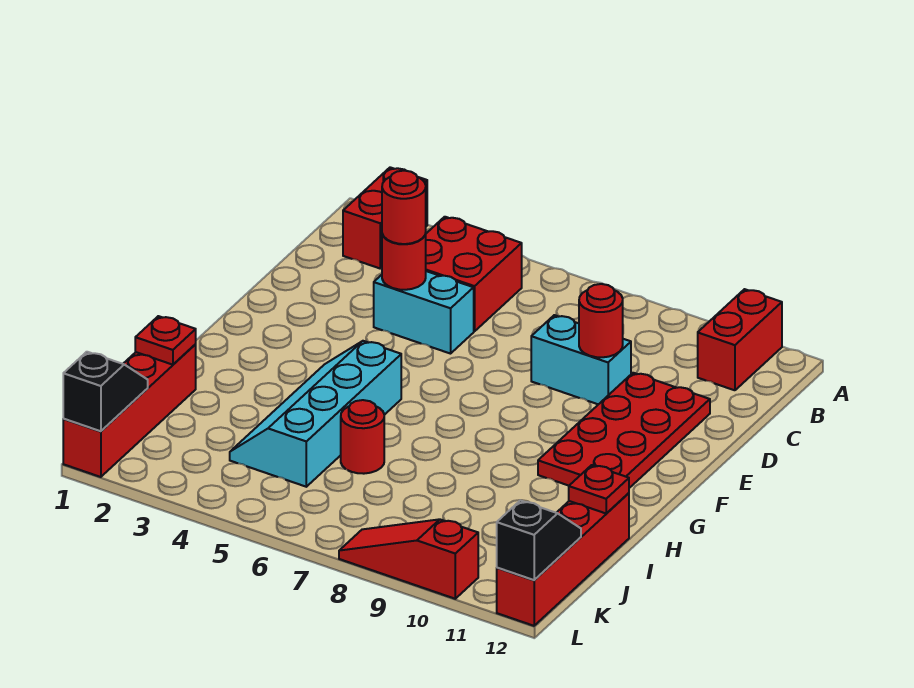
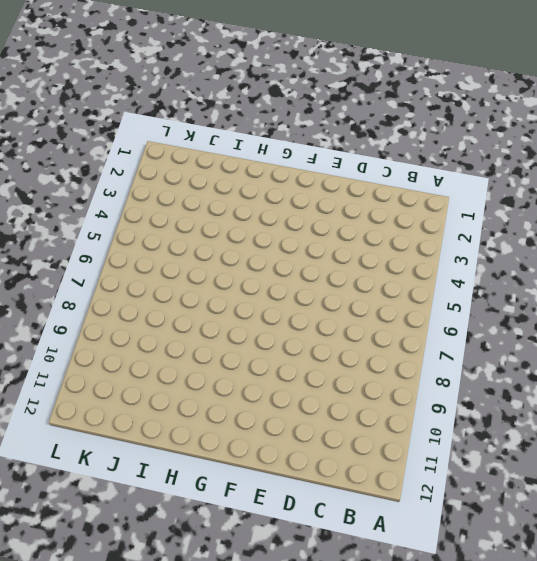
none -> red 1x2 brick [343,167,427,268]
none -> red 1x2 brick [698,289,782,390]
none -> red 2x2 brick [426,217,522,331]

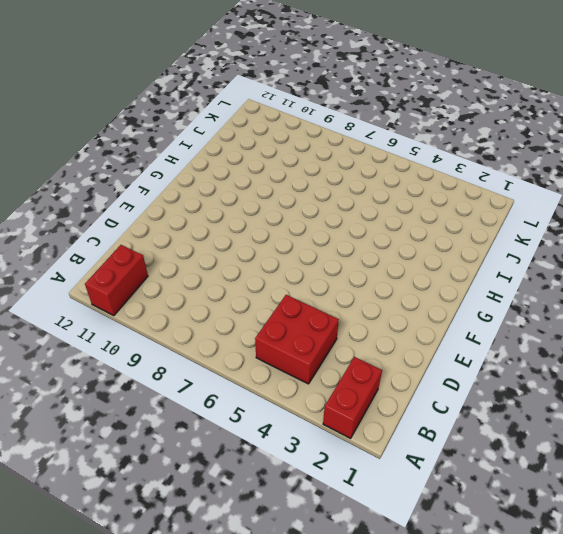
none -> cyan 1x2 brick [374,271,474,354]
none -> cyan 1x2 brick [531,315,631,404]
none -> red 2x4 plate [538,373,710,488]

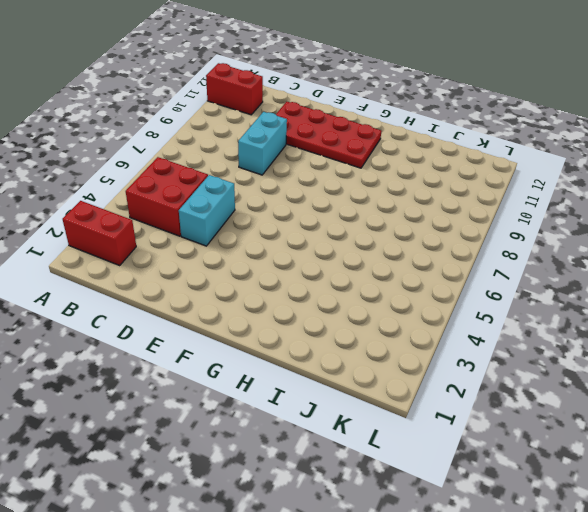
none -> cyan 2x4 slope [230,341,401,487]
none -> red 1x4 brick [63,344,196,477]
none -> red 1x1 round brick [341,400,384,474]

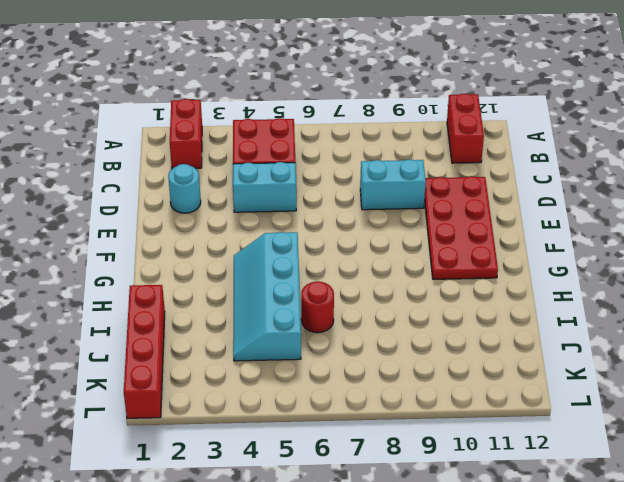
cyan 1x1 round brick [168,164,201,213] -> none
none -> red 1x4 brick [497,493,629,626]
none -> red 1x3 slope [339,519,478,599]
none -> red 1x1 round brick [382,234,426,290]

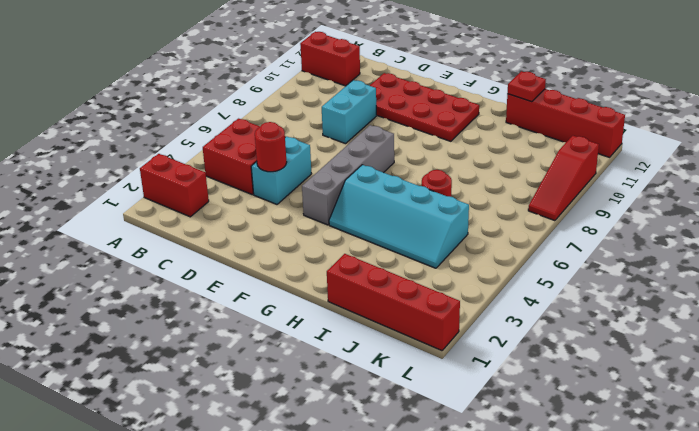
grey 1x4 brick [302,125,394,225] -> none
none -> red 1x1 round brick [579,284,623,357]
none -> red 1x1 plate [135,316,196,365]
none -> black 1x2 slope [63,352,148,431]

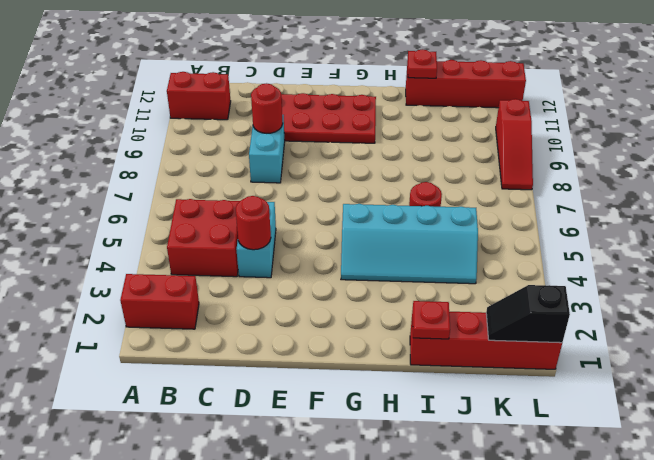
none -> black 1x2 slope [497,501,581,580]
none -> red 1x1 round brick [382,171,426,244]

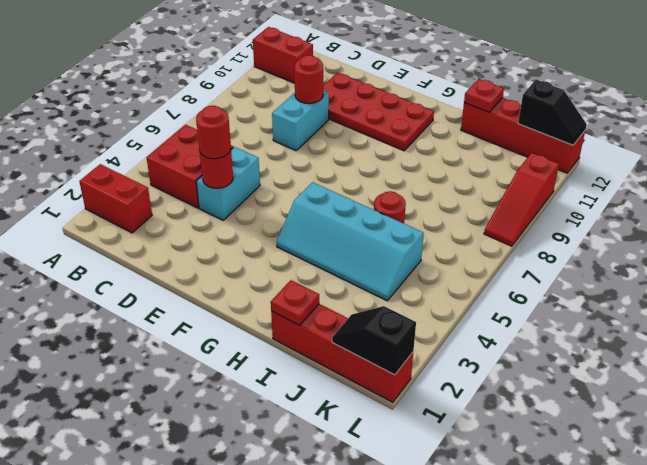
black 1x2 slope [518,80,587,145] -> black 1x2 slope turned to [497,501,581,580]

